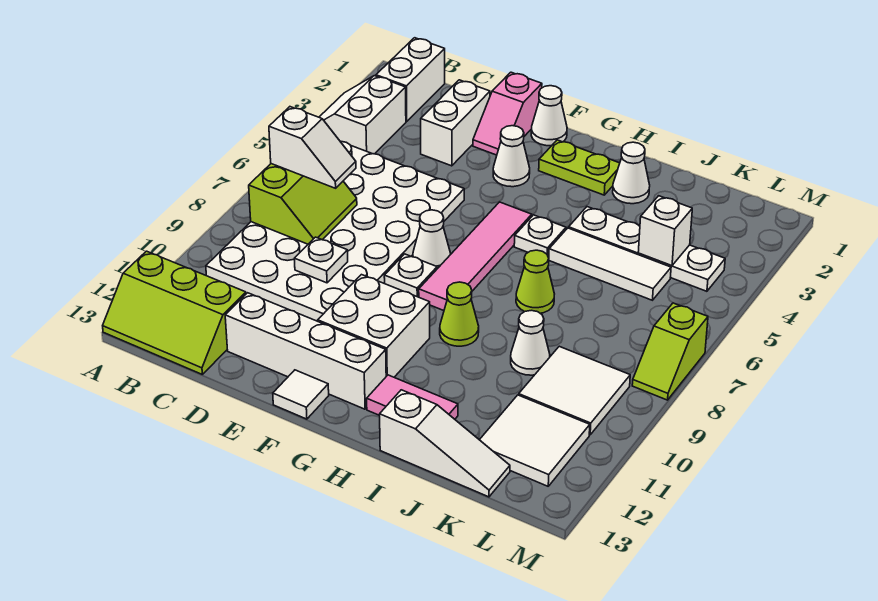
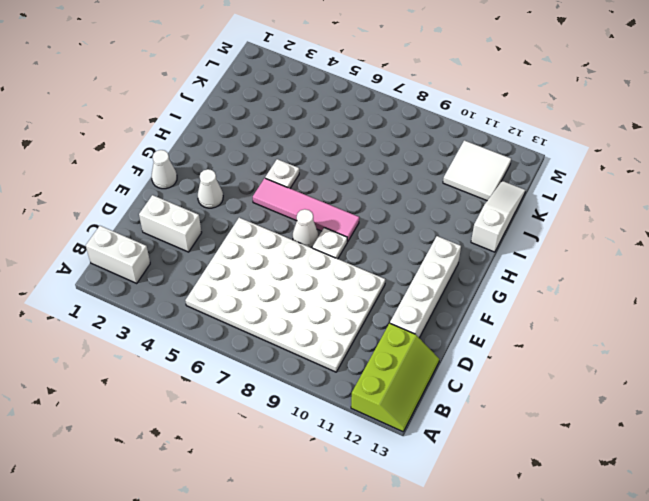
none -> white 2x2 slope [319,76,406,154]
none -> pink 1x2 slope [473,72,542,155]
none -> white 2x2 brick [318,275,430,377]
none -> white 1x1 tile [273,370,329,419]

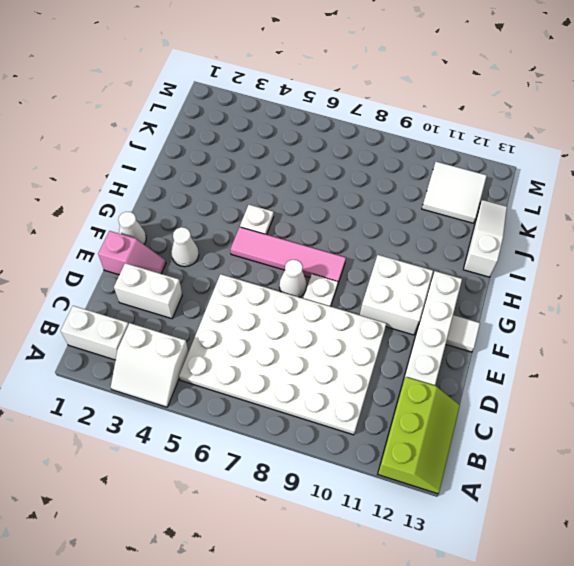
none -> lime 1x2 plate [539,140,620,195]
none -> lime 1x1 cone [440,282,479,346]
none -> pink 1x2 tile [367,375,458,419]
none -> white 1x1 cone [613,142,650,204]

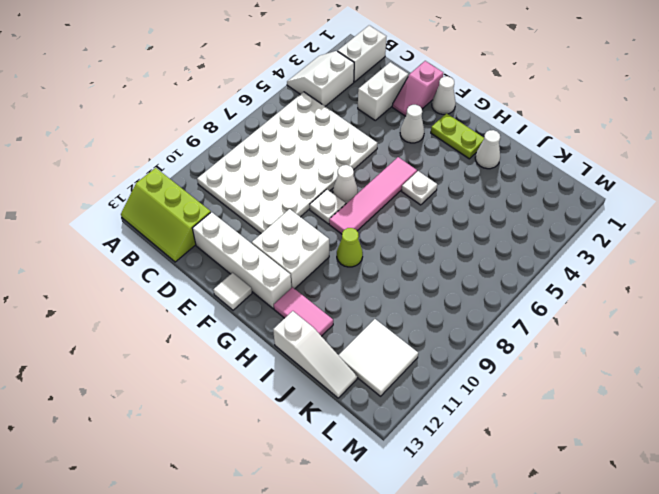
none -> white 1x4 plate [569,207,725,291]
none -> white 1x3 tile [549,228,671,300]
none -> lime 1x1 cone [516,250,554,313]
none -> white 1x1 cone [511,310,550,375]

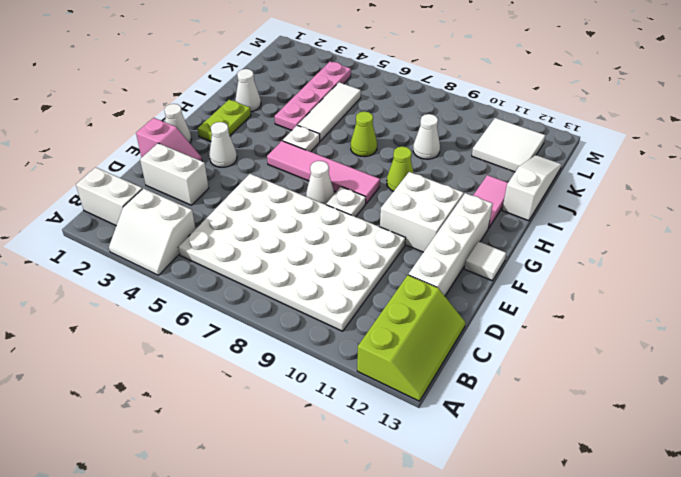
pink 1x4 plate [275,62,351,130] -> white 1x4 plate [569,207,725,291]
none -> white 2x2 tile [519,346,630,435]
none -> lime 1x2 slope [632,303,708,400]
none -> lime 2x2 slope [249,164,357,244]
none -> white 1x1 plate [294,237,348,283]

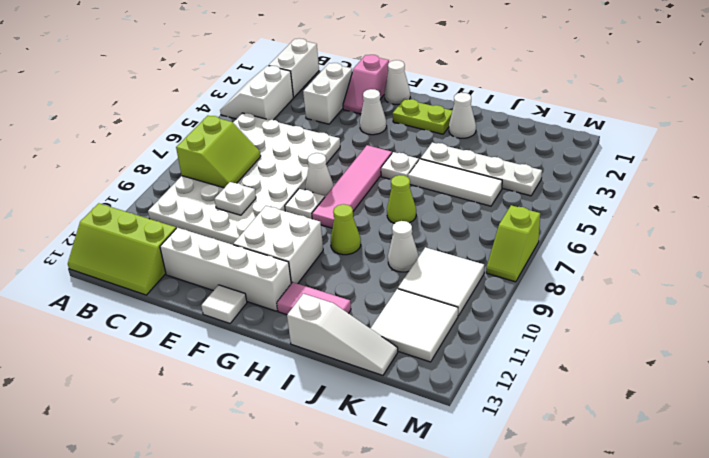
none -> white 1x1 brick [638,196,692,266]
none -> white 1x2 slope [269,107,356,188]

